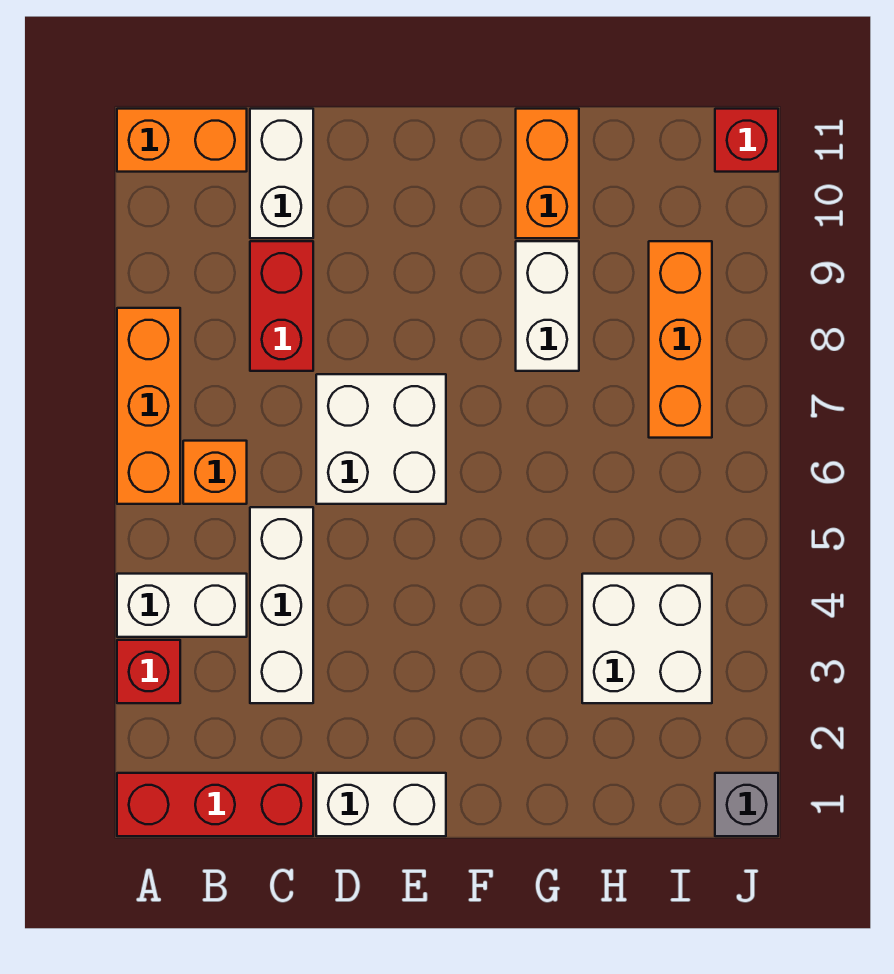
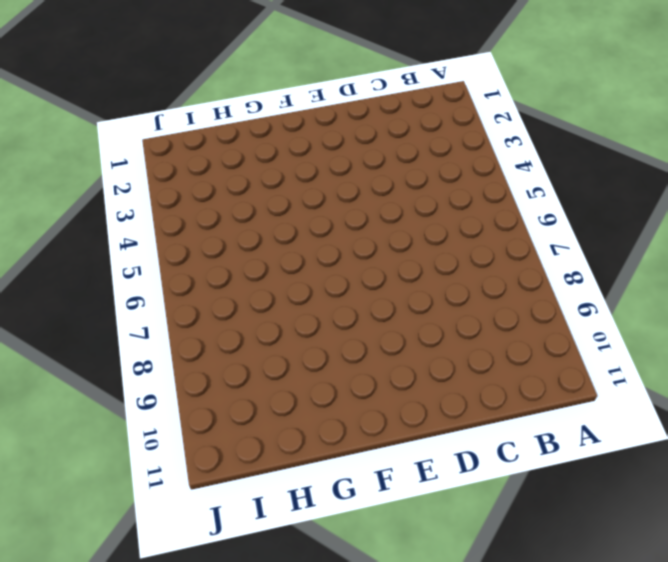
none -> red 1x3 brick [117,773,313,836]
none -> red 1x1 brick [117,640,180,703]
none -> white 1x2 brick [117,574,247,637]

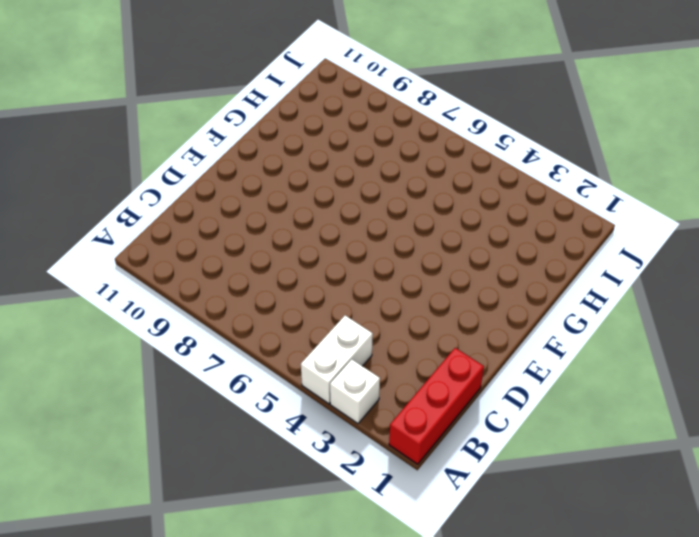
white 1x1 brick [330,359,380,423] -> red 1x1 brick [117,640,180,703]
none -> orange 1x3 brick [117,308,180,504]
none -> orange 1x2 brick [117,109,247,172]
none -> orange 1x1 brick [183,441,247,504]

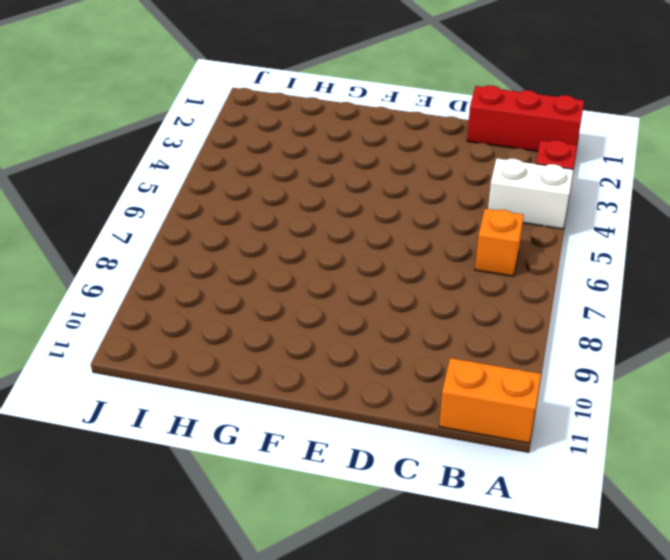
none -> orange 1x3 brick [117,308,180,504]
none -> white 1x3 brick [250,507,313,703]
none -> red 1x2 brick [250,241,313,371]

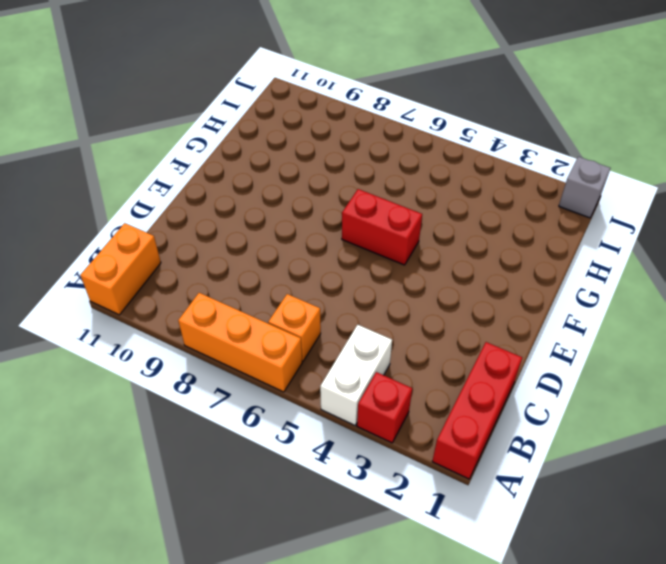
red 1x2 brick [342,189,422,265] -> red 1x2 brick moved to [250,241,313,371]
none -> white 1x3 brick [250,507,313,703]
none -> white 1x2 brick [250,109,313,238]
none -> white 1x2 brick [316,773,446,836]

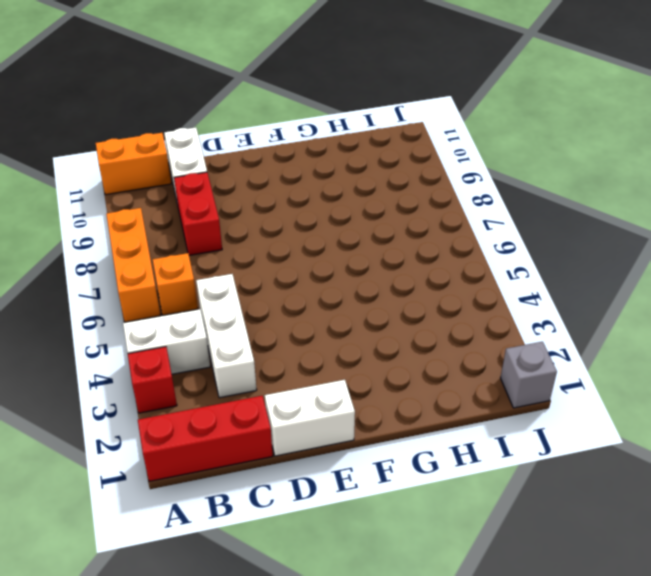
none -> white 2x2 brick [316,374,446,504]
none -> white 1x2 brick [516,241,579,371]
none -> orange 1x2 brick [516,109,579,238]

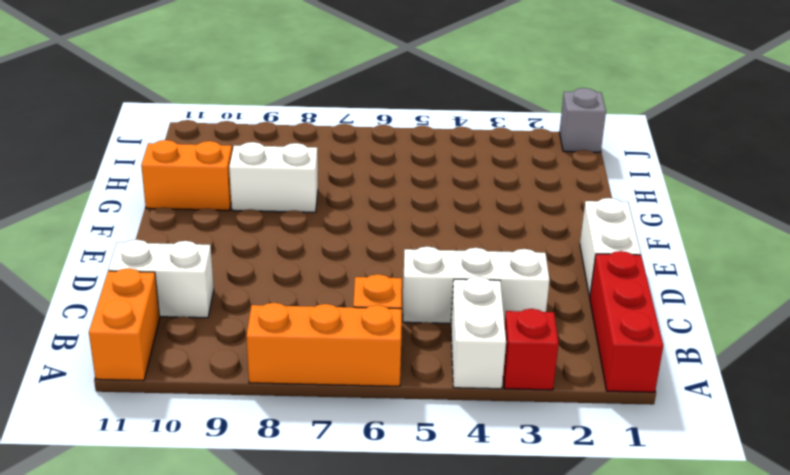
none -> red 1x2 brick [250,241,313,371]
none -> white 2x2 brick [316,374,446,504]
none -> white 2x2 brick [582,574,712,703]

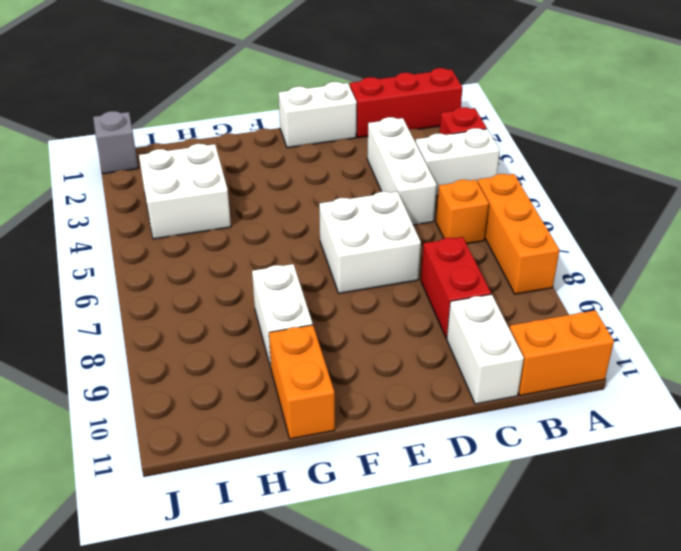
none -> orange 1x3 brick [649,241,712,438]
none -> red 1x1 brick [715,109,778,172]

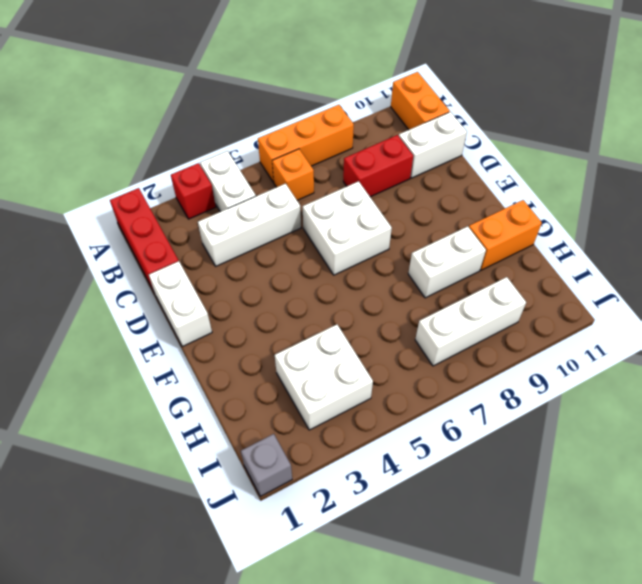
white 1x3 brick [415,277,526,366] -> orange 1x3 brick [649,241,712,438]
none -> red 1x1 brick [715,109,778,172]

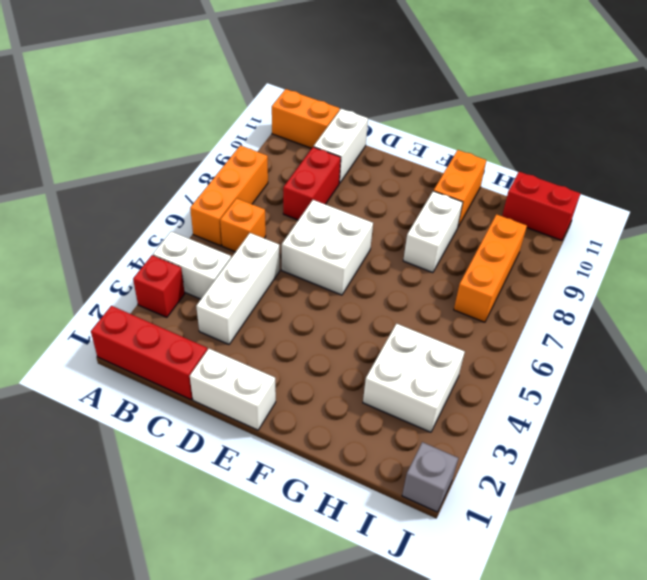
red 1x2 brick [502,172,581,240] -> red 1x1 brick [715,109,778,172]

